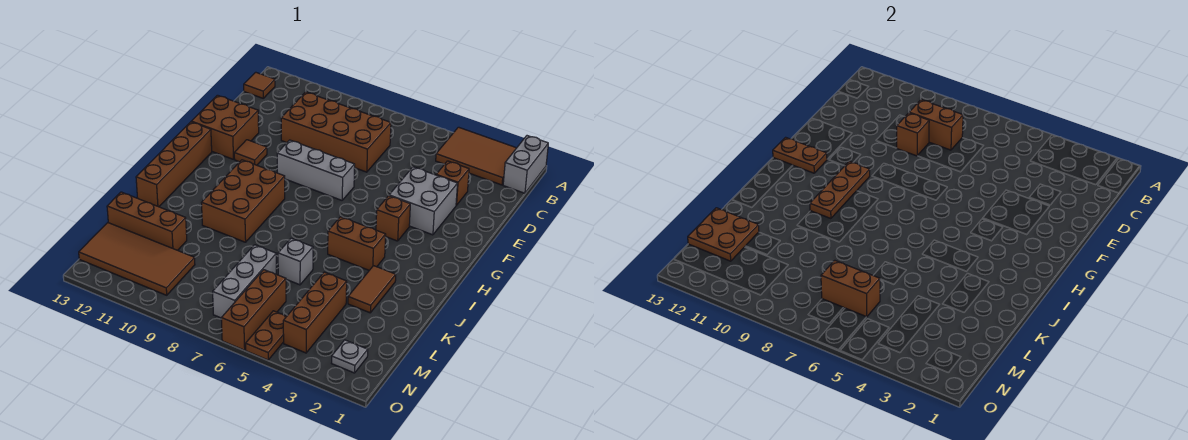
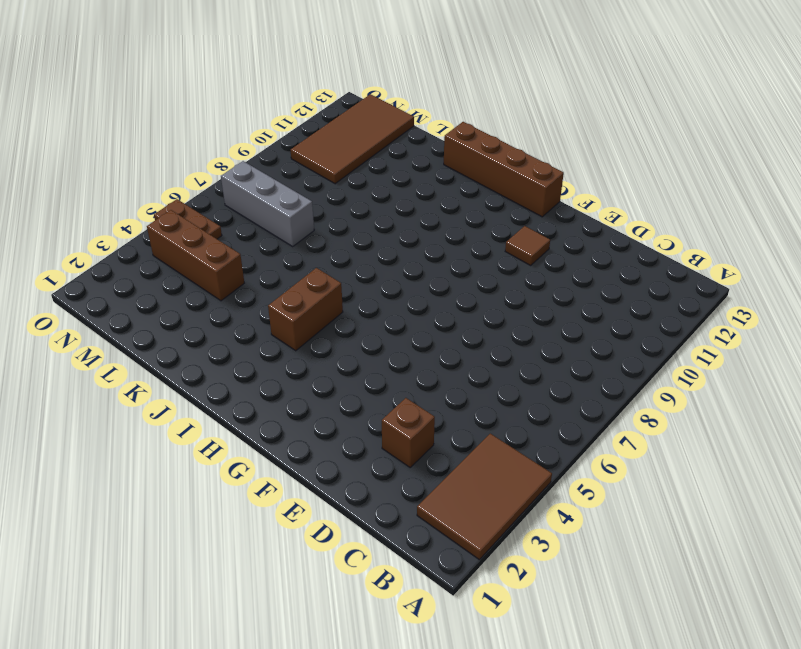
none -> grey 1x2 brick [503,136,548,193]
none -> brown 1x1 tile [244,72,275,98]
none -> brown 2x4 brick [281,92,391,172]

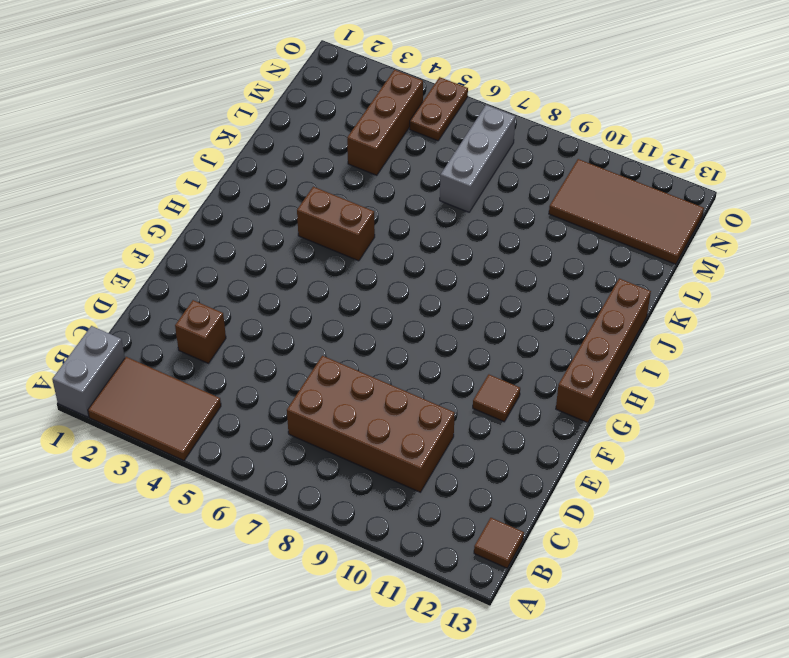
none -> grey 2x2 brick [389,167,457,235]
none -> brown 2x2 brick [191,95,259,159]
none -> grey 1x3 brick [277,140,355,200]

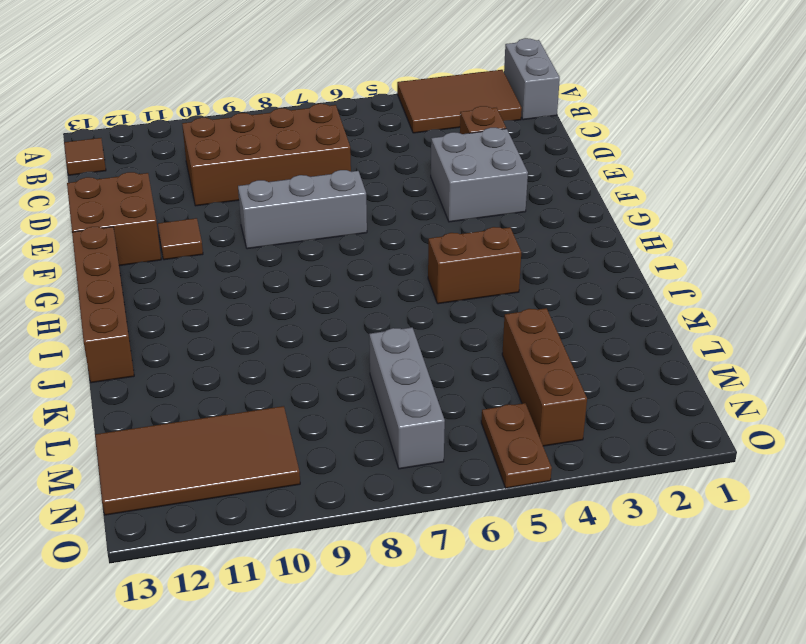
none -> brown 1x1 brick [376,196,410,241]
none -> brown 2x3 brick [201,160,285,242]
none -> brown 1x2 tile [348,266,396,313]

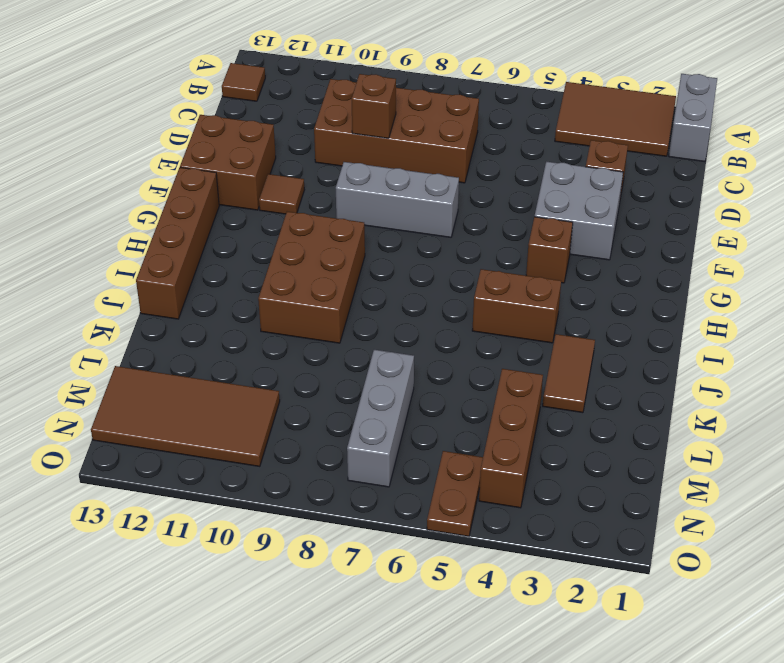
none -> grey 1x1 brick [278,238,313,285]
none -> brown 1x3 brick [107,192,187,250]
none -> brown 1x3 brick [221,270,286,350]

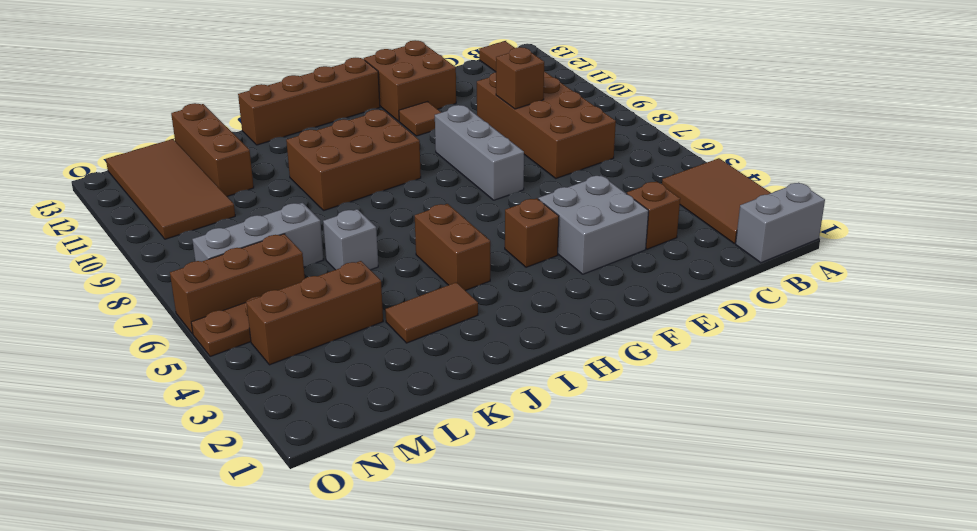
none -> grey 1x1 plate [332,340,368,373]
none -> brown 1x2 brick [909,100,963,150]
none -> brown 1x3 plate [810,161,870,219]

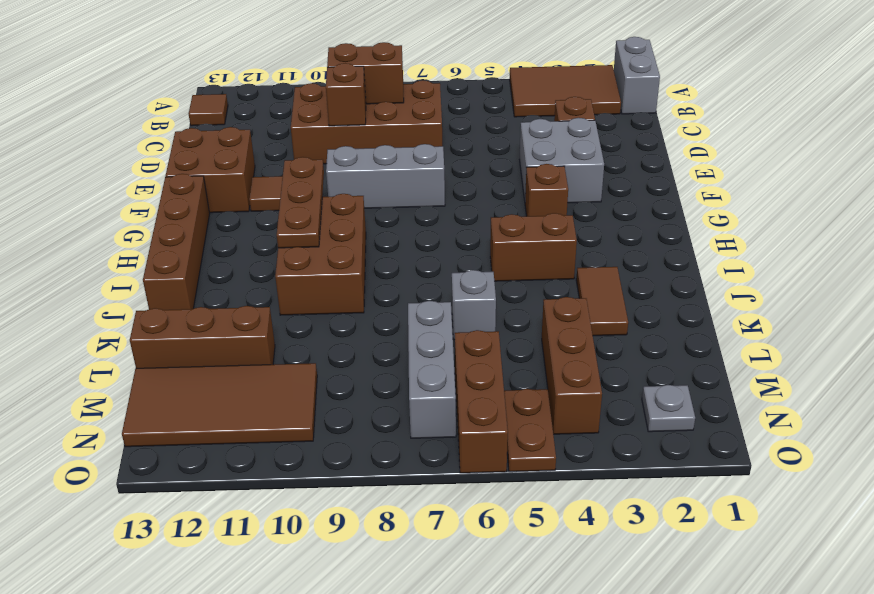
none -> brown 1x2 plate [773,137,827,173]
none -> brown 2x2 plate [688,208,759,261]
none -> brown 1x2 brick [821,260,880,317]

